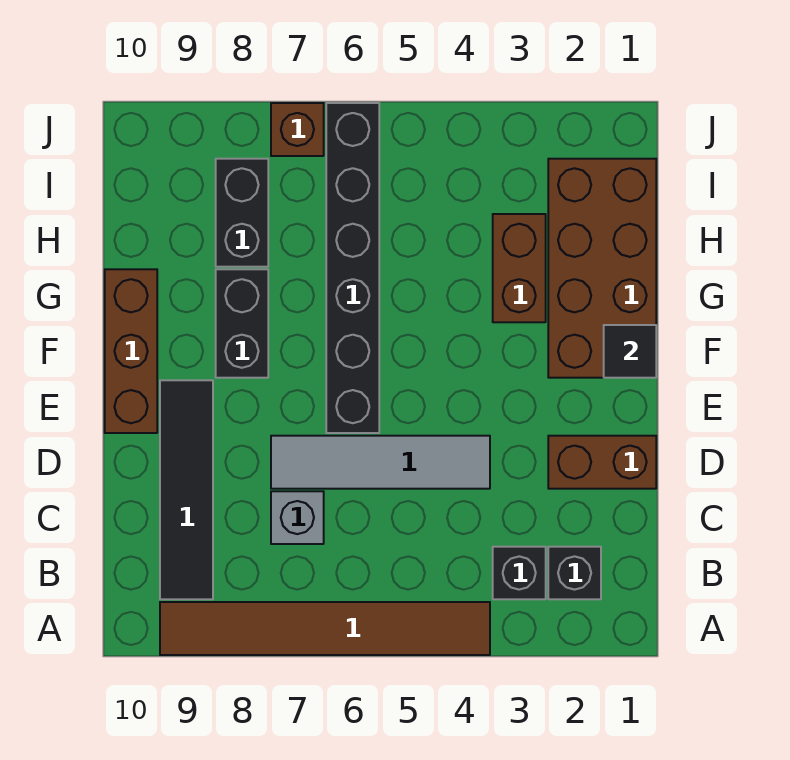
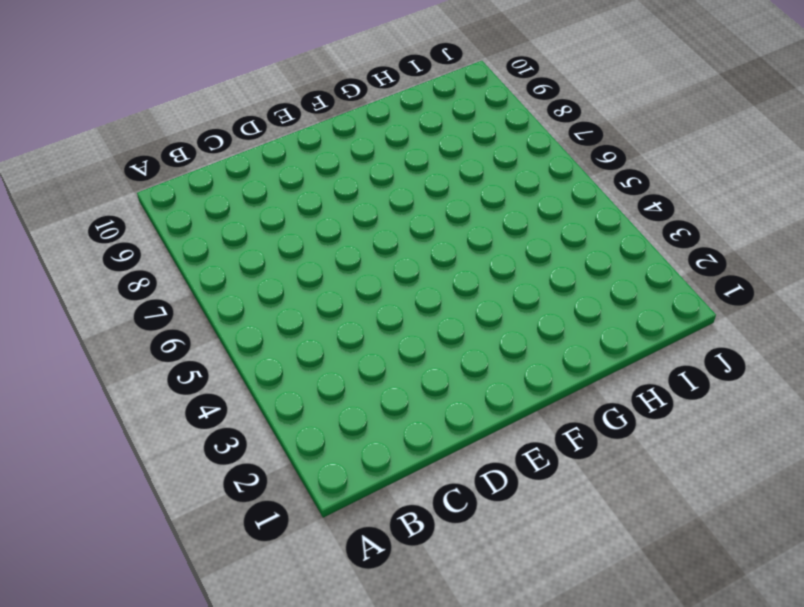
none -> brown 1x6 tile [160,602,490,655]
none -> black 1x1 brick [548,547,601,599]
none -> black 1x1 brick [493,547,546,599]

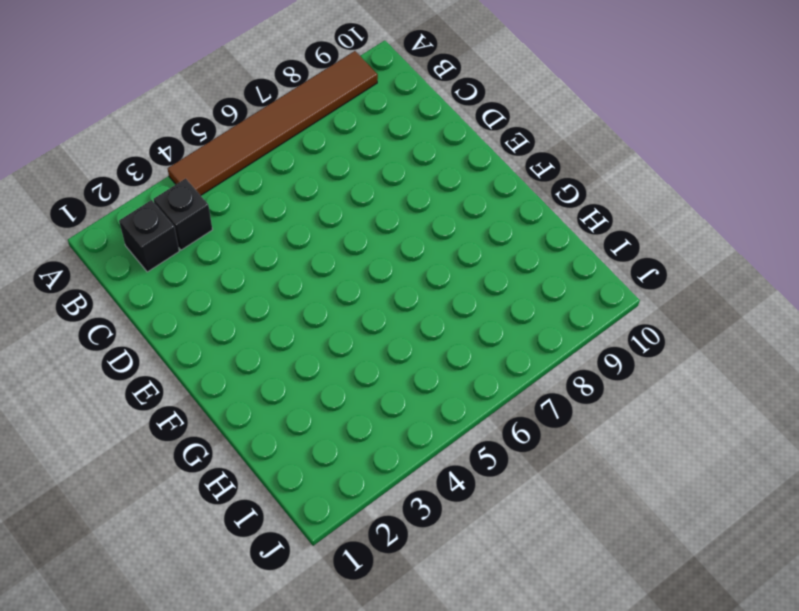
none -> black 1x4 tile [160,380,213,599]
none -> grey 1x1 brick [271,491,324,544]
none -> brown 1x2 brick [548,436,656,489]

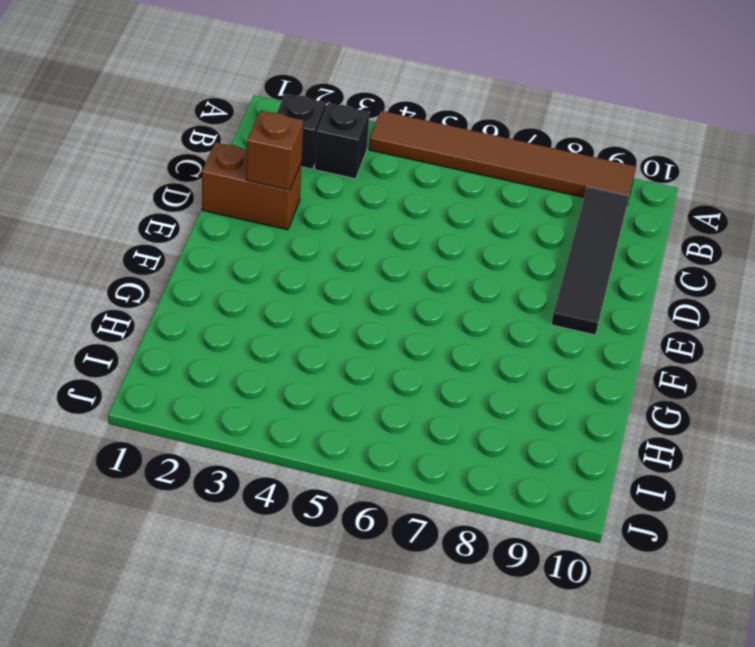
brown 1x1 brick [247,111,303,190] -> brown 1x1 brick moved to [271,103,324,156]
none -> grey 1x1 brick [271,491,324,544]
none -> grey 1x4 tile [271,436,490,489]
none -> black 1x6 brick [326,103,379,433]

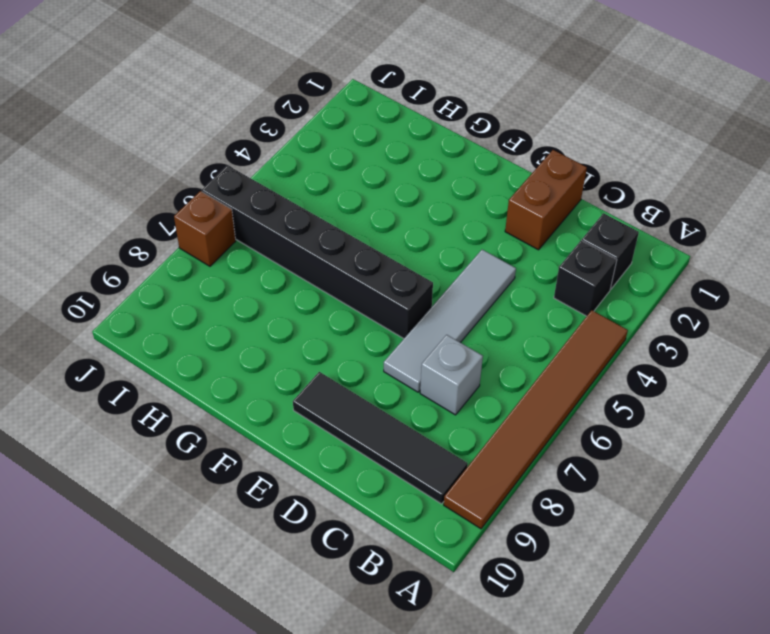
none -> brown 1x3 brick [105,269,157,433]
none -> brown 2x4 brick [548,159,656,378]
none -> black 1x2 brick [216,269,268,378]

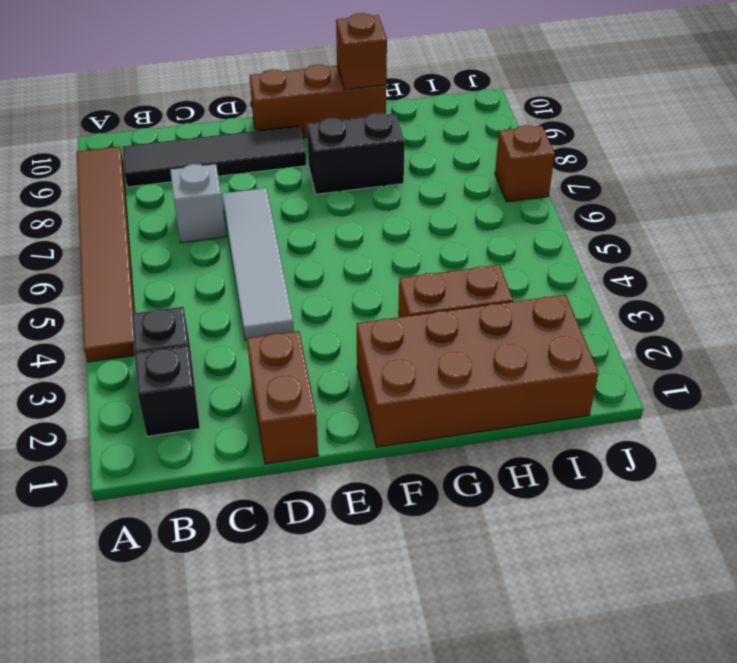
brown 1x1 brick [336,13,387,90] -> none
none -> black 1x6 brick [326,103,379,433]
none -> black 1x2 brick [216,159,268,267]
none -> black 1x1 tile [604,325,656,378]

